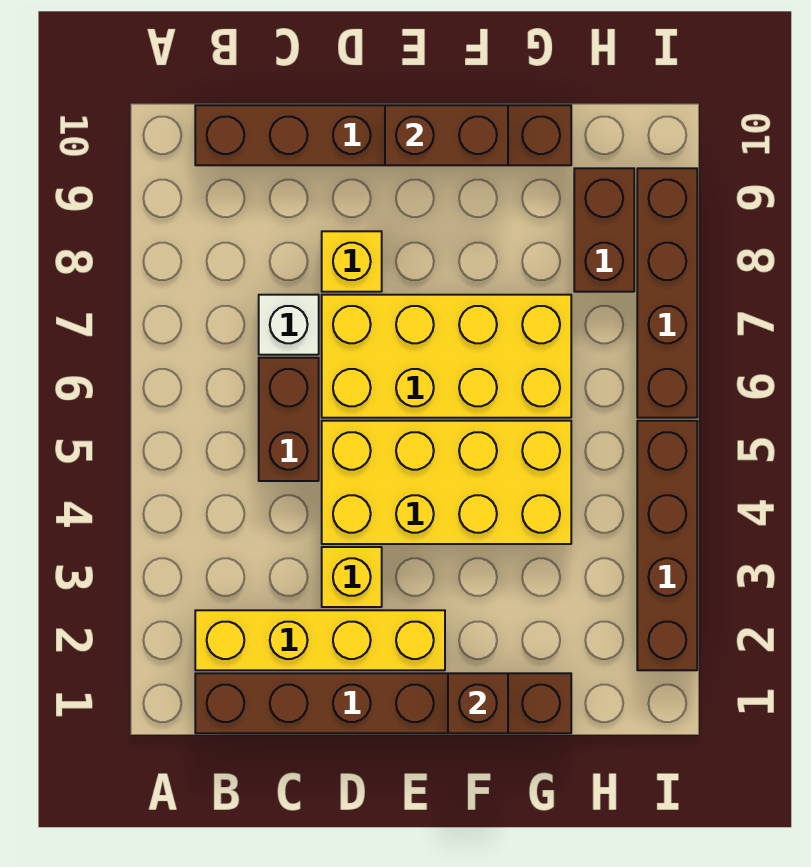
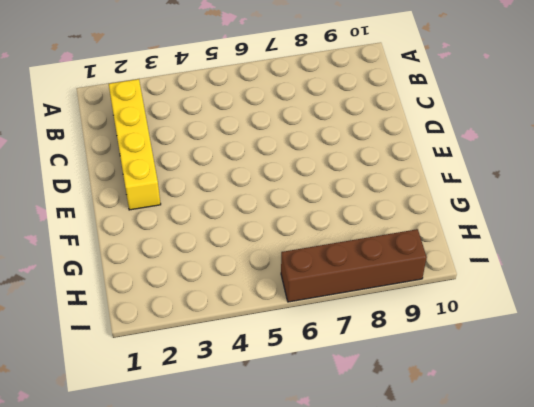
none -> brown 1x6 brick [195,673,571,733]
none -> brown 1x6 brick [195,105,571,165]
none -> brown 1x2 brick [259,358,319,481]

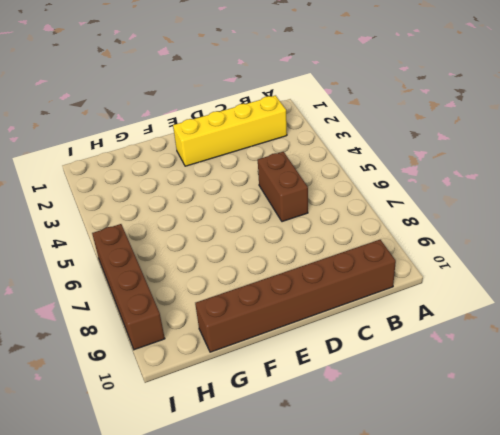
none -> brown 1x6 brick [195,673,571,733]
none -> white 1x1 brick [259,295,319,355]
none -> yellow 1x1 brick [322,547,382,607]

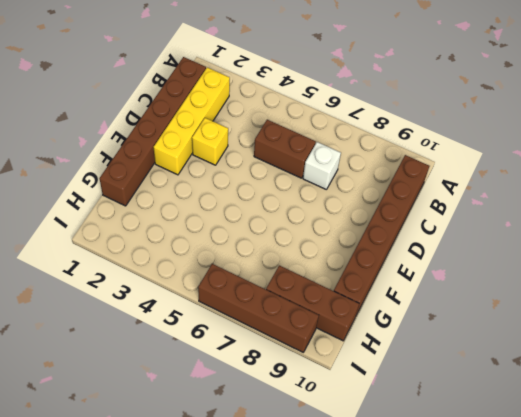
brown 1x3 brick [266,265,359,341] -> brown 1x2 brick [574,168,634,292]
none -> yellow 2x4 brick [322,421,571,544]
none -> yellow 2x4 brick [322,295,571,418]
none -> yellow 1x1 brick [322,231,382,292]

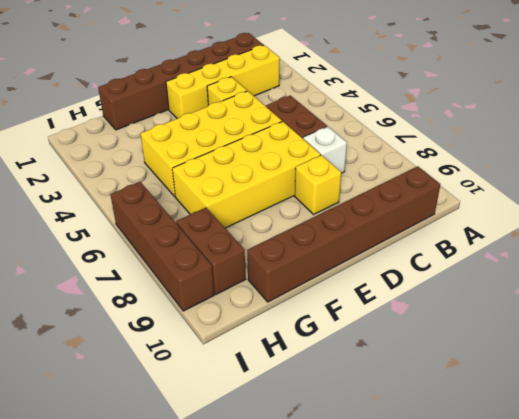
none -> brown 1x4 brick [637,421,697,670]
none -> brown 1x2 brick [385,105,508,165]
none -> brown 1x1 brick [448,673,508,733]

